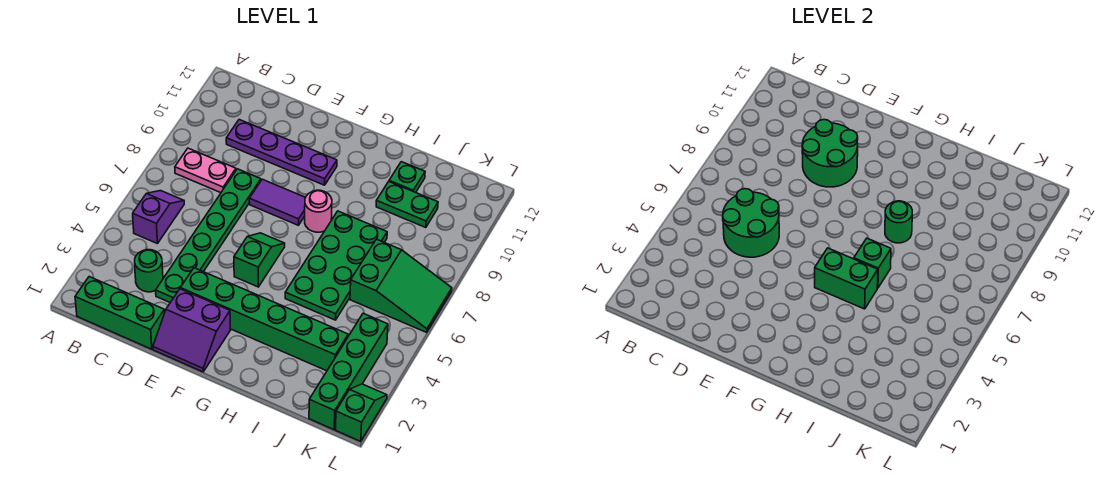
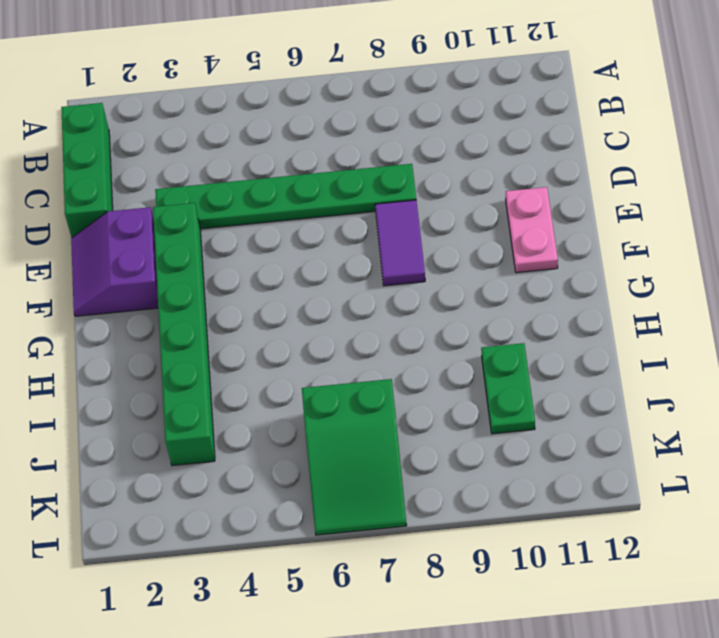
pink 1x2 plate [506,187,558,273] -> pink 1x2 plate moved to [175,148,236,193]
none -> purple 1x2 slope [133,191,184,244]
none -> green 1x1 round brick [135,250,163,292]
none -> purple 1x4 plate [226,120,337,185]

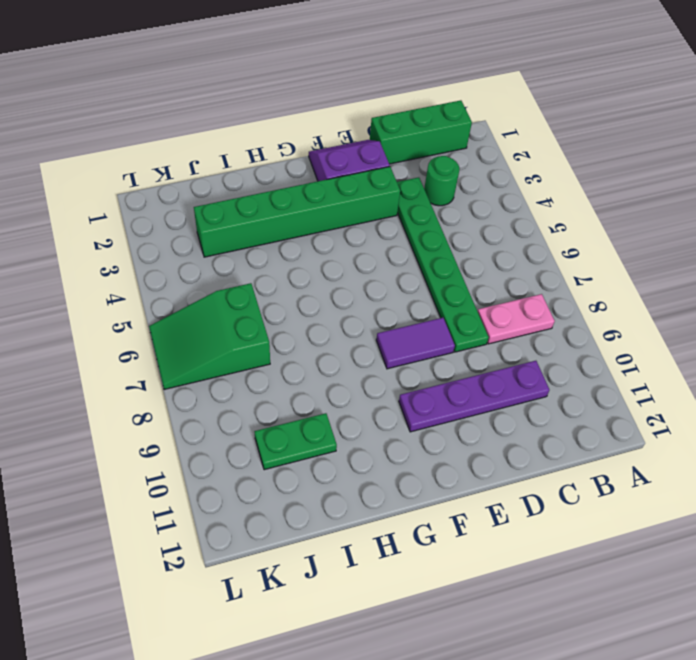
none -> purple 1x2 slope [133,191,184,244]
none -> green 1x2 slope [234,233,285,287]
none -> pink 1x1 round brick [305,190,332,232]

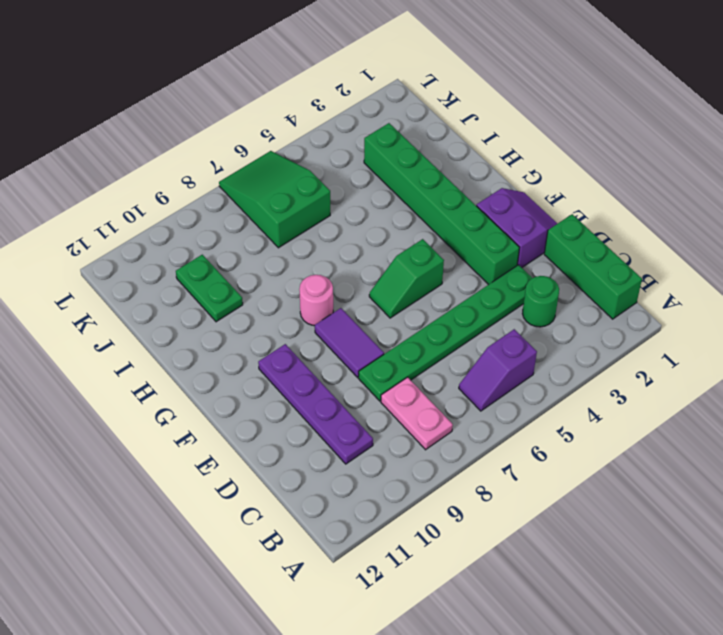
none -> green 2x4 plate [285,211,387,320]
none -> green 1x1 plate [389,162,425,192]
none -> green 1x4 brick [309,313,388,430]

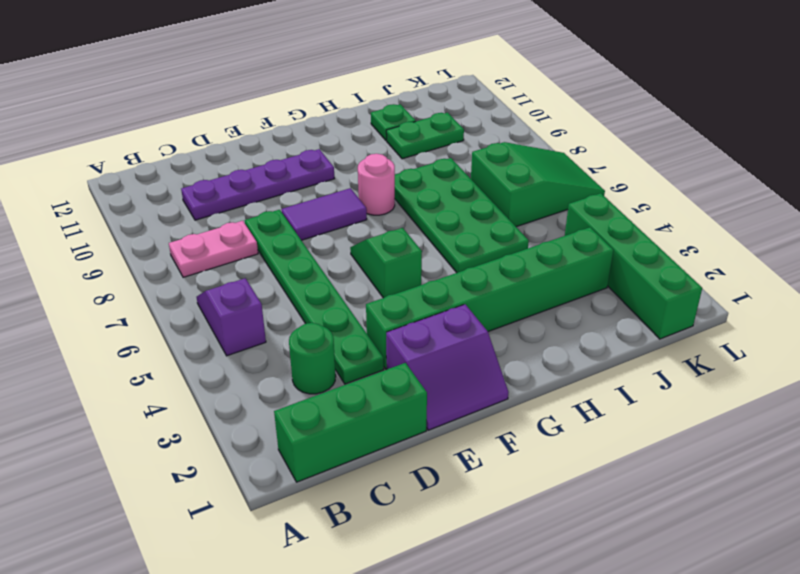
none -> green 1x2 slope [336,384,387,441]
none -> green 2x2 round brick [723,189,779,257]
none -> green 2x2 round brick [802,120,858,187]

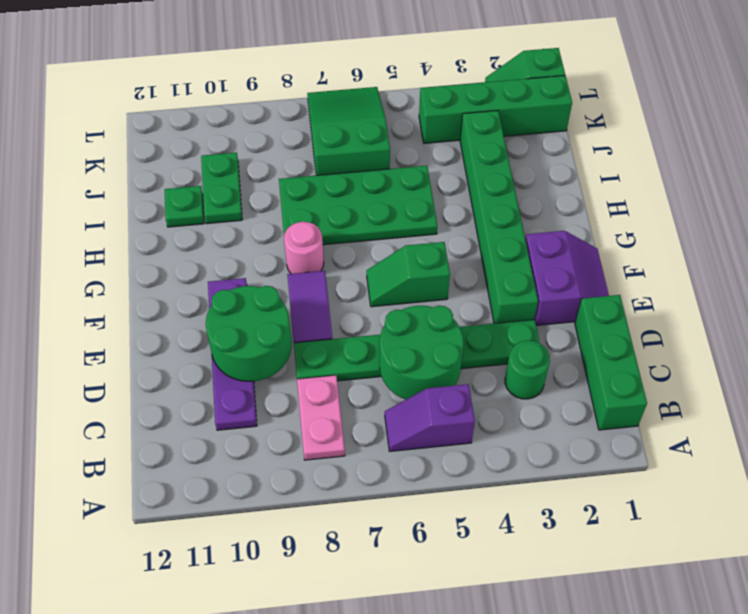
none -> green 1x2 brick [815,248,878,309]
none -> green 1x1 brick [854,238,891,288]
none -> green 1x1 round brick [885,201,912,243]

